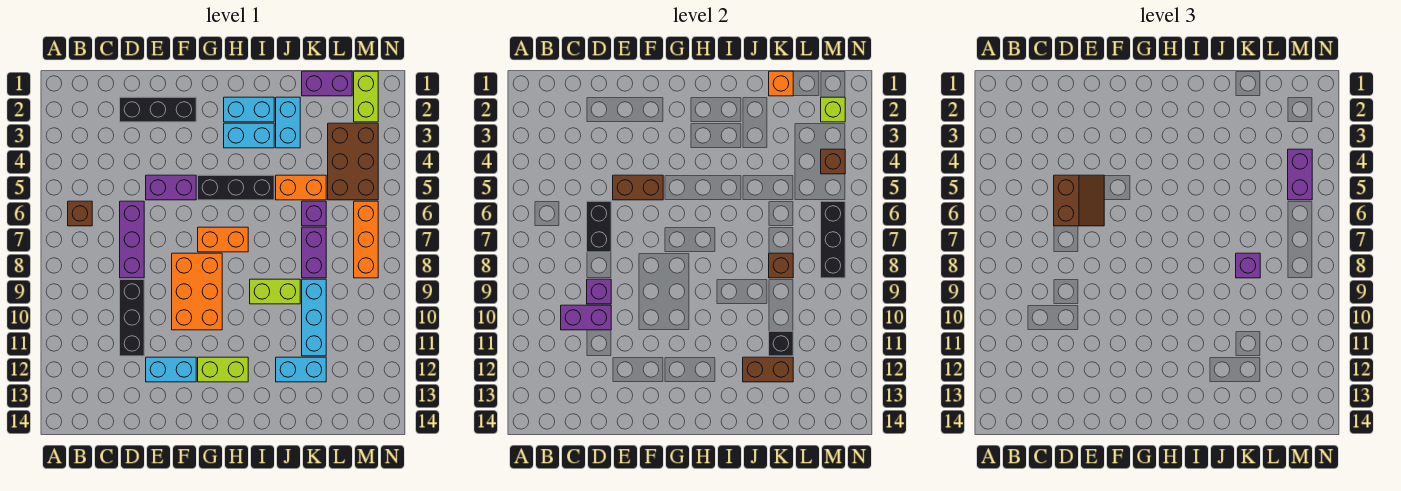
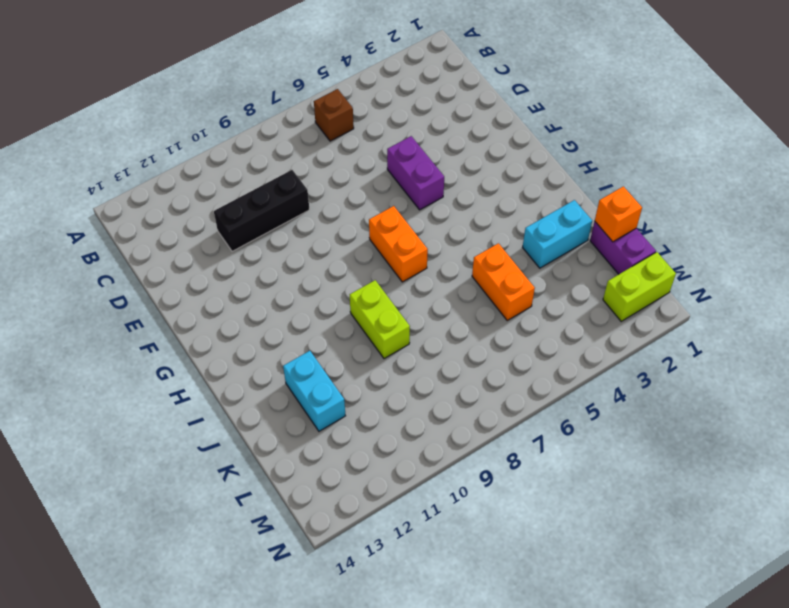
none -> black 1x3 brick [120,97,196,122]
none -> purple 1x3 brick [120,201,144,278]
none -> cyan 1x2 brick [146,357,196,382]
none -> orange 2x3 brick [172,253,222,330]

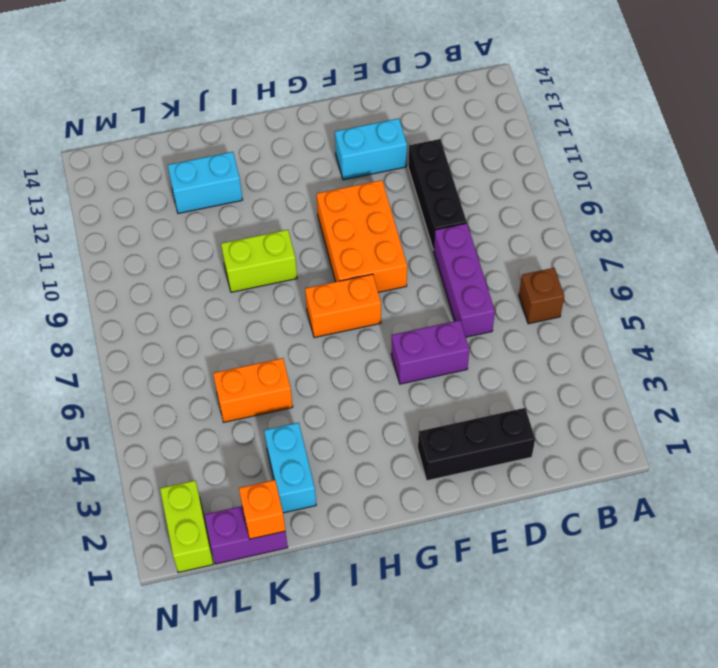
none -> black 1x3 brick [198,175,274,200]
none -> lime 1x2 brick [198,357,248,382]
none -> cyan 1x2 brick [224,97,274,122]
none -> cyan 1x2 brick [224,123,274,148]

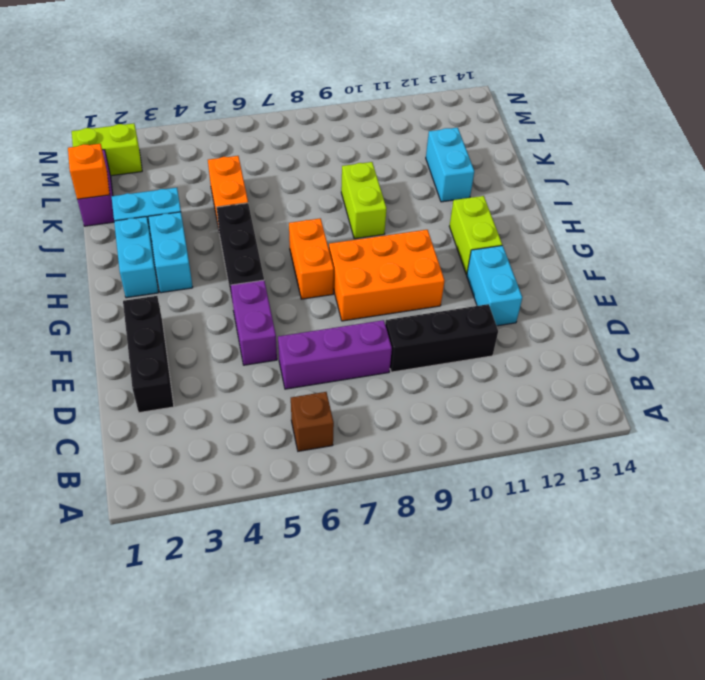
none -> purple 1x1 brick [302,201,326,226]
none -> purple 1x2 brick [302,227,326,278]
none -> cyan 1x3 brick [302,279,326,356]
none -> brown 2x3 brick [328,123,378,200]

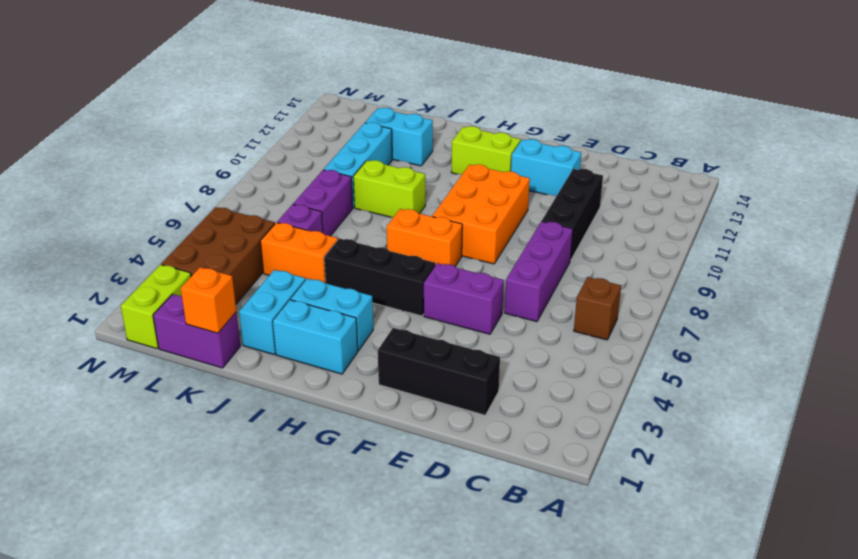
none -> orange 1x3 brick [354,201,378,278]
none -> purple 1x2 brick [561,305,611,330]
none -> black 1x2 brick [587,201,611,252]
none -> purple 1x1 brick [587,279,611,304]

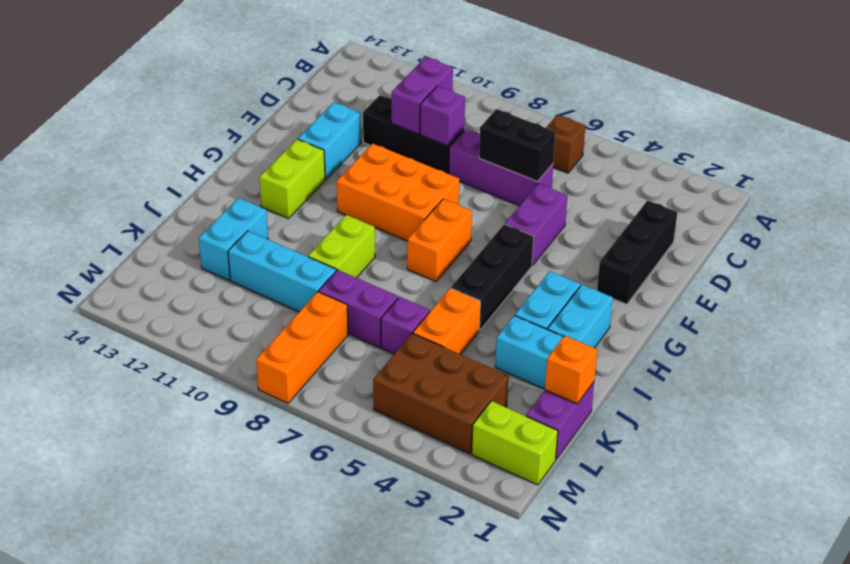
orange 1x3 brick [256,292,348,403] -> orange 1x3 brick turned to [354,201,378,278]
none -> brown 1x2 brick [613,175,663,200]
none -> brown 1x2 brick [743,357,793,382]
none -> brown 1x1 brick [769,253,793,278]
none -> black 1x1 brick [769,331,793,356]

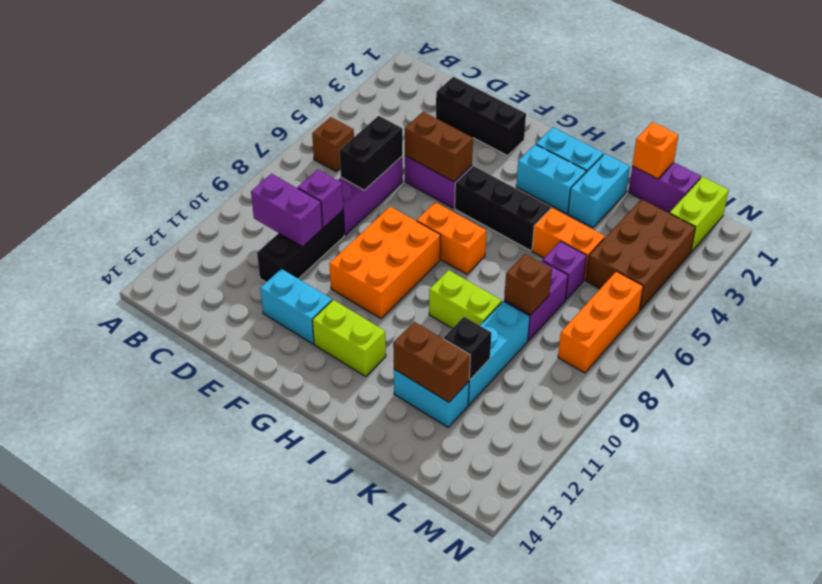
none -> lime 1x1 brick [821,97,845,122]
none -> brown 1x1 brick [821,149,845,174]
none -> black 1x3 brick [821,201,845,278]
none -> brown 2x2 slope [1054,175,1104,226]

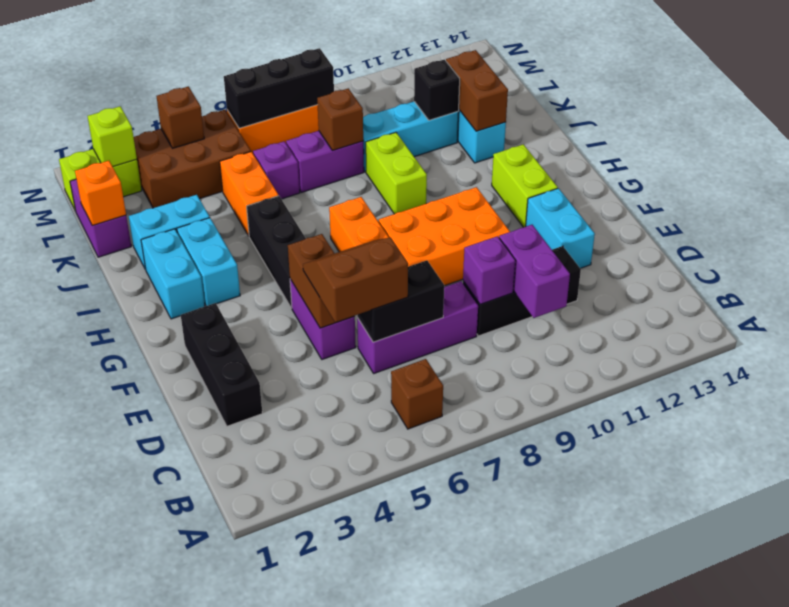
none -> purple 1x1 brick [1236,253,1260,278]
none -> purple 1x2 brick [1288,149,1312,200]

